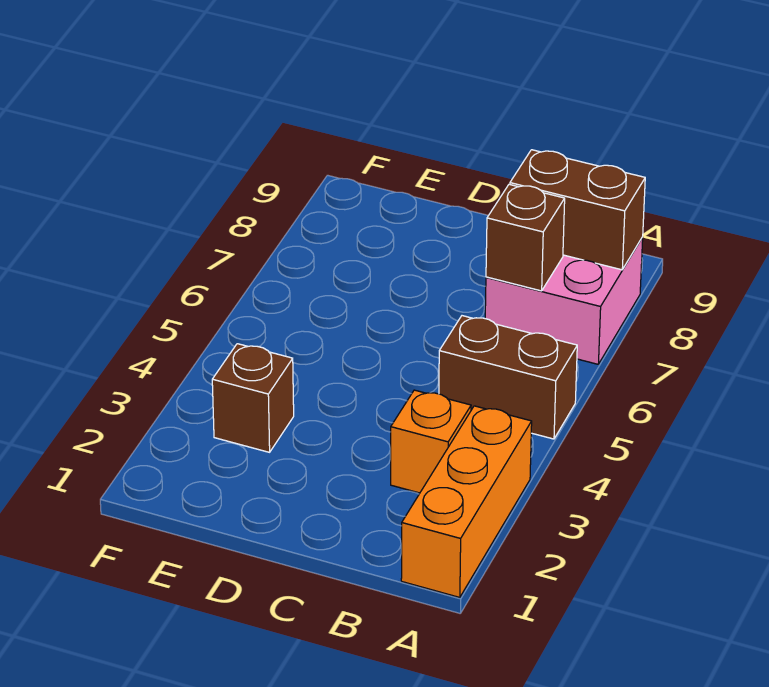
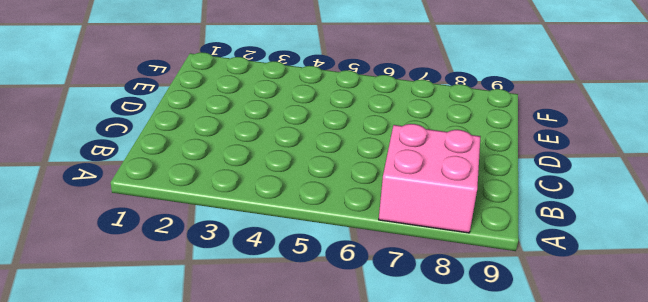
none -> orange 1x3 brick [401,406,532,597]
none -> brown 1x2 brick [439,316,577,439]

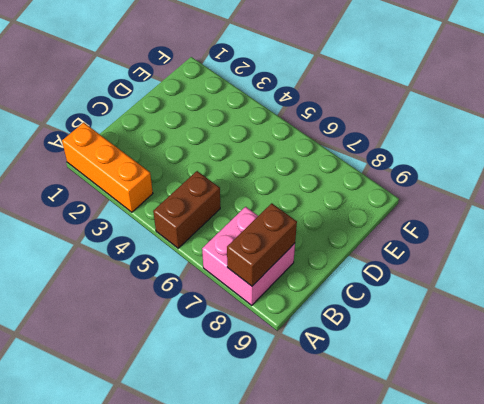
none -> orange 1x1 brick [391,390,471,493]
none -> brown 1x1 brick [212,344,294,452]

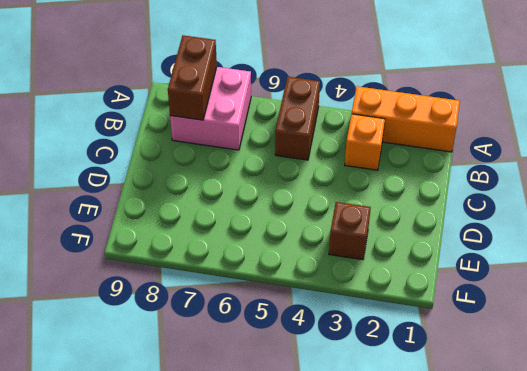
none -> brown 1x1 brick [486,184,565,291]

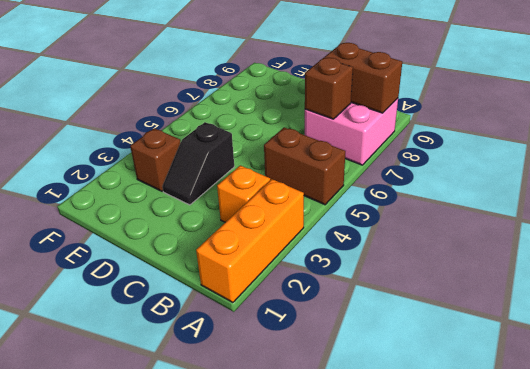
black 1x2 slope [163,122,234,205] -> none

